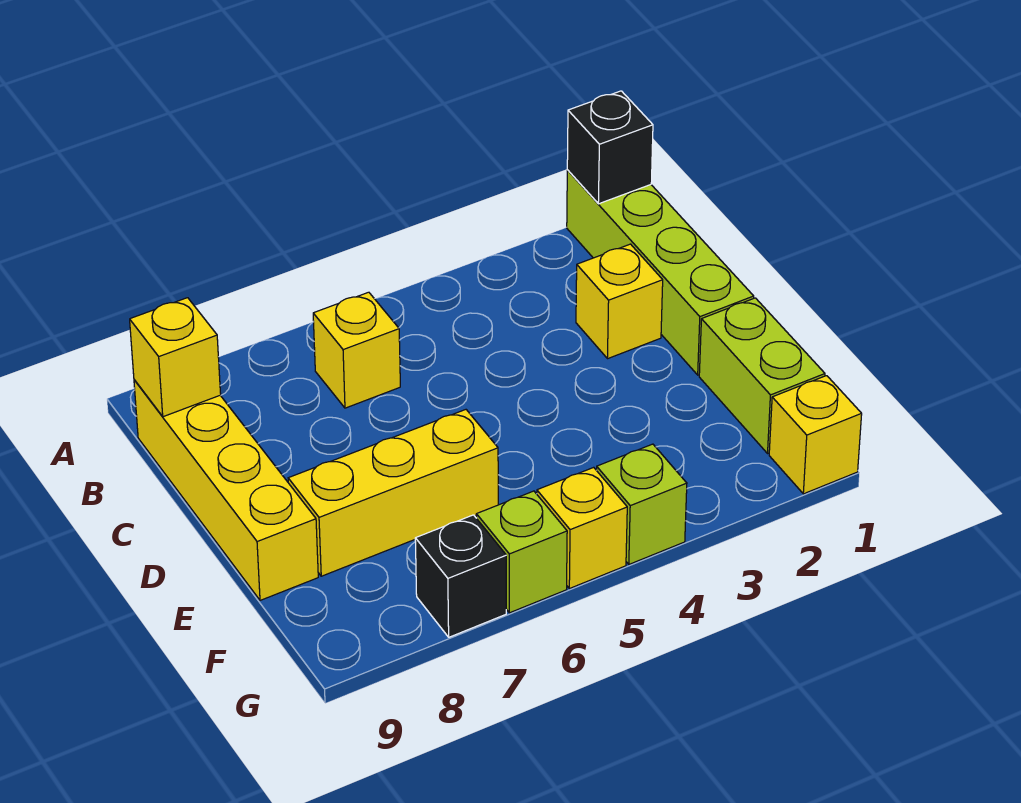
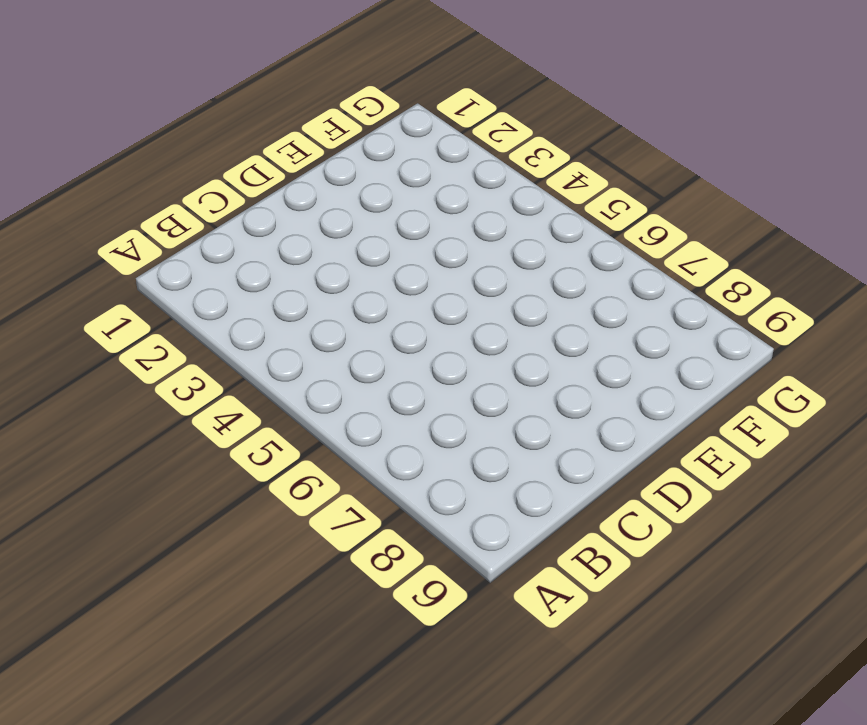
none -> lime 1x4 brick [567,170,754,375]
none -> yellow 1x1 brick [313,292,400,408]
none -> yellow 1x4 brick [134,380,318,600]

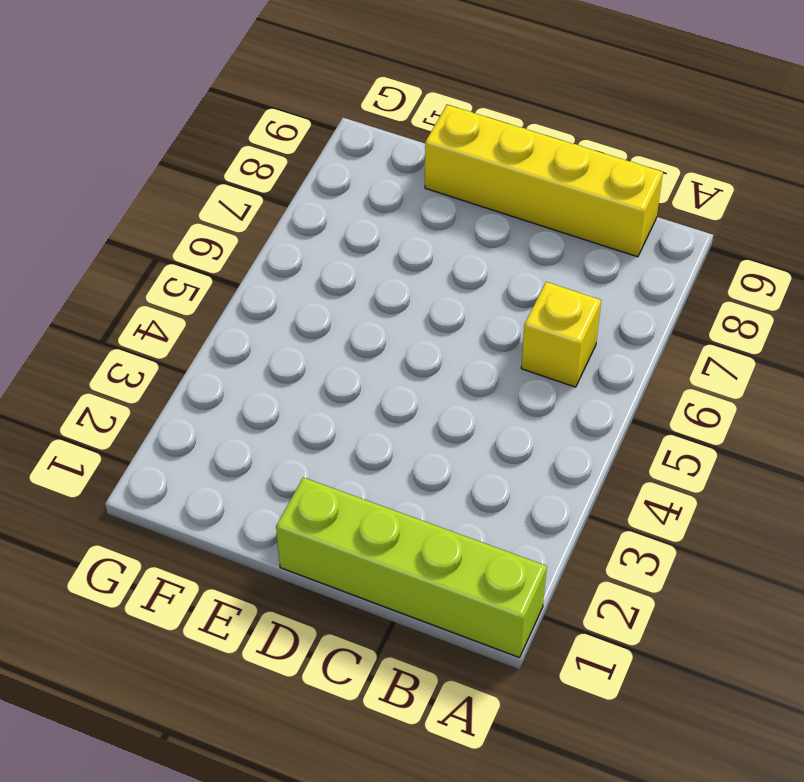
none -> yellow 1x1 brick [576,244,663,359]
none -> lime 1x2 brick [699,298,825,453]
none -> yellow 1x3 brick [288,410,498,576]

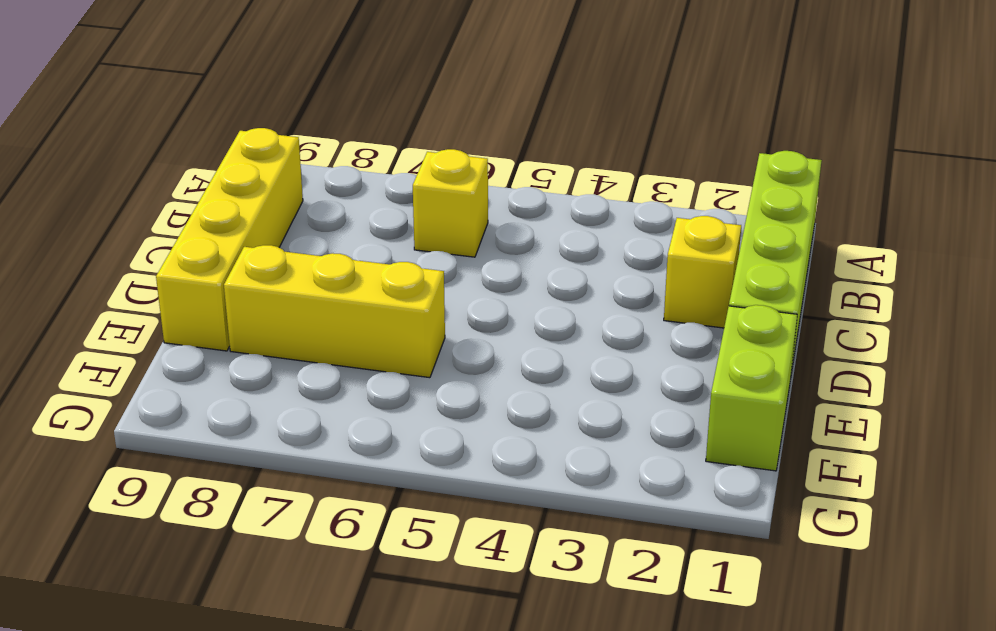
none -> yellow 1x1 brick [769,376,862,494]
none -> lime 1x1 brick [597,444,687,564]
none -> yellow 1x1 brick [537,467,627,589]

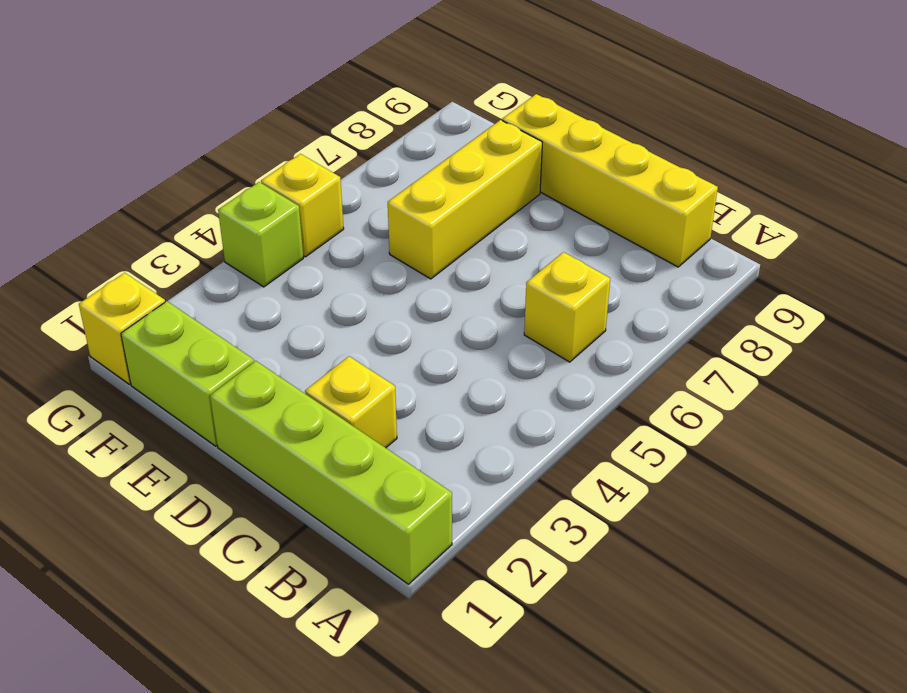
none -> lime 1x1 brick [476,491,567,613]
none -> black 1x1 brick [415,515,506,637]
none -> black 1x1 brick [567,91,653,204]

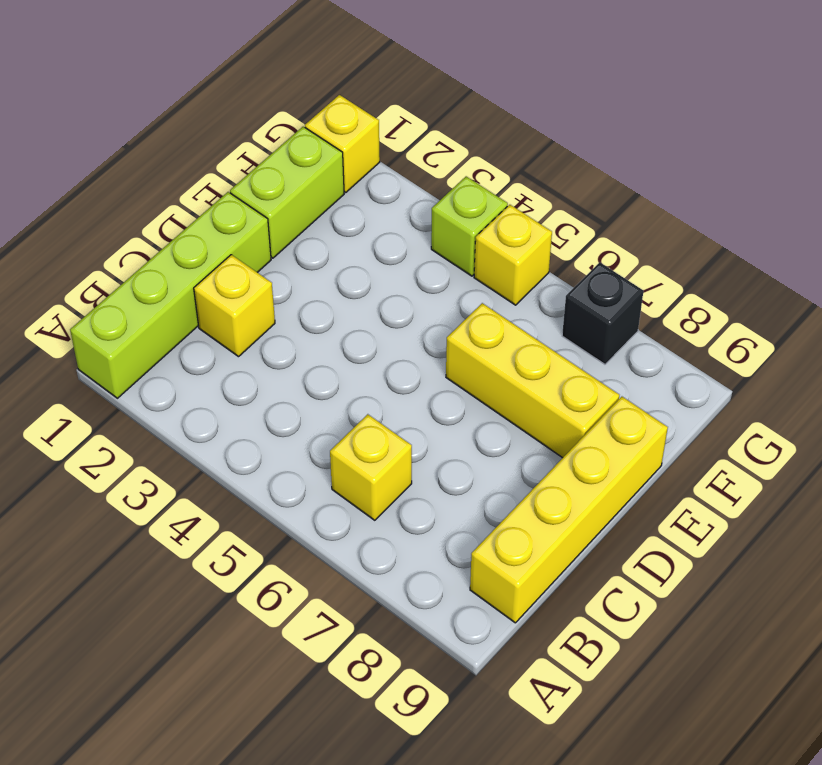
none -> lime 1x1 brick [476,491,567,613]
none -> black 1x1 brick [567,91,653,204]
none -> yellow 1x1 brick [130,298,221,417]

